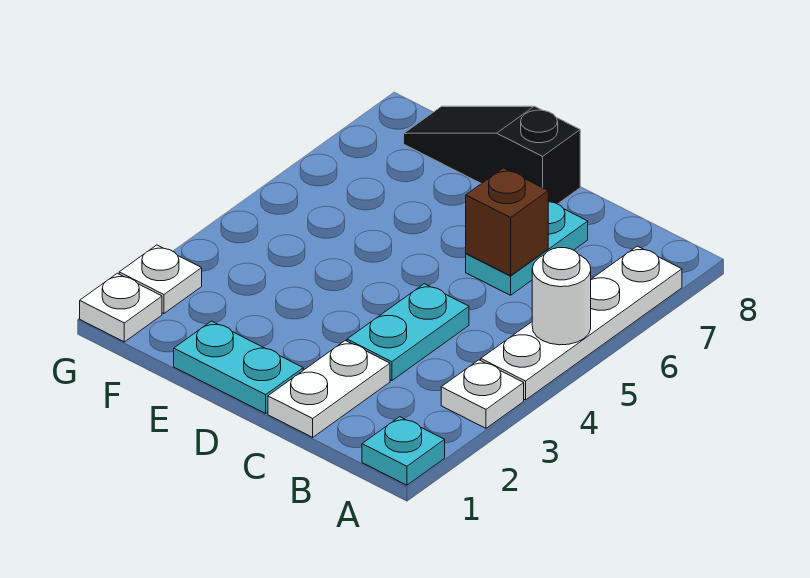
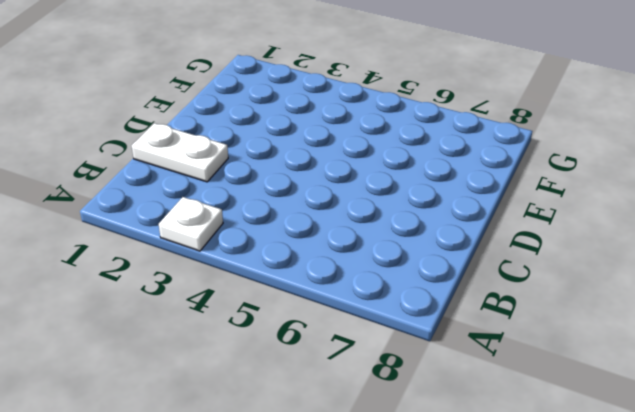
none -> cyan 1x1 plate [362,417,445,485]
none -> white 1x4 plate [481,246,682,400]
none -> cyan 1x2 plate [347,284,469,381]

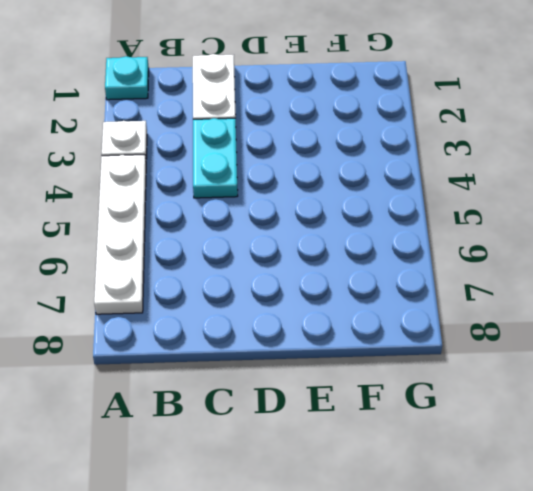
none -> cyan 1x2 plate [466,201,588,295]
none -> cyan 1x2 plate [174,321,303,414]
none -> black 1x3 slope [404,106,580,204]

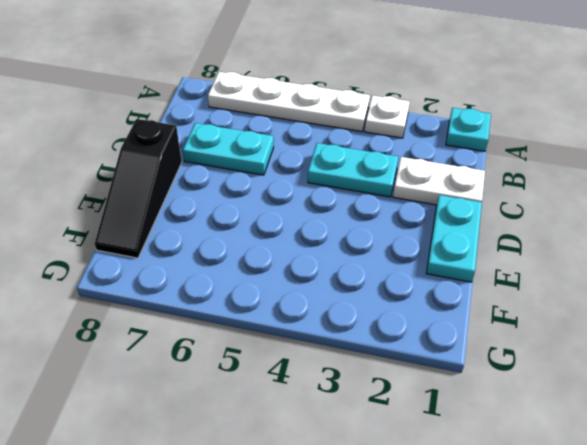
none -> white 1x1 plate [80,273,162,342]
none -> white 1x1 plate [119,245,202,313]
none -> white 1x1 round brick [532,248,591,345]

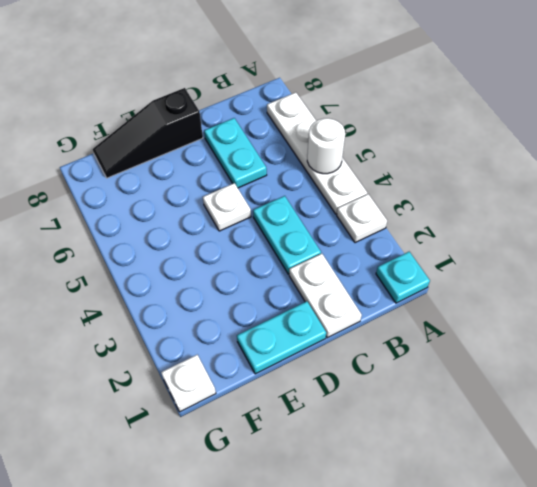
white 1x1 plate [203,183,251,231] -> white 1x1 plate moved to [119,245,202,313]
none -> brown 1x1 brick [466,168,548,276]

